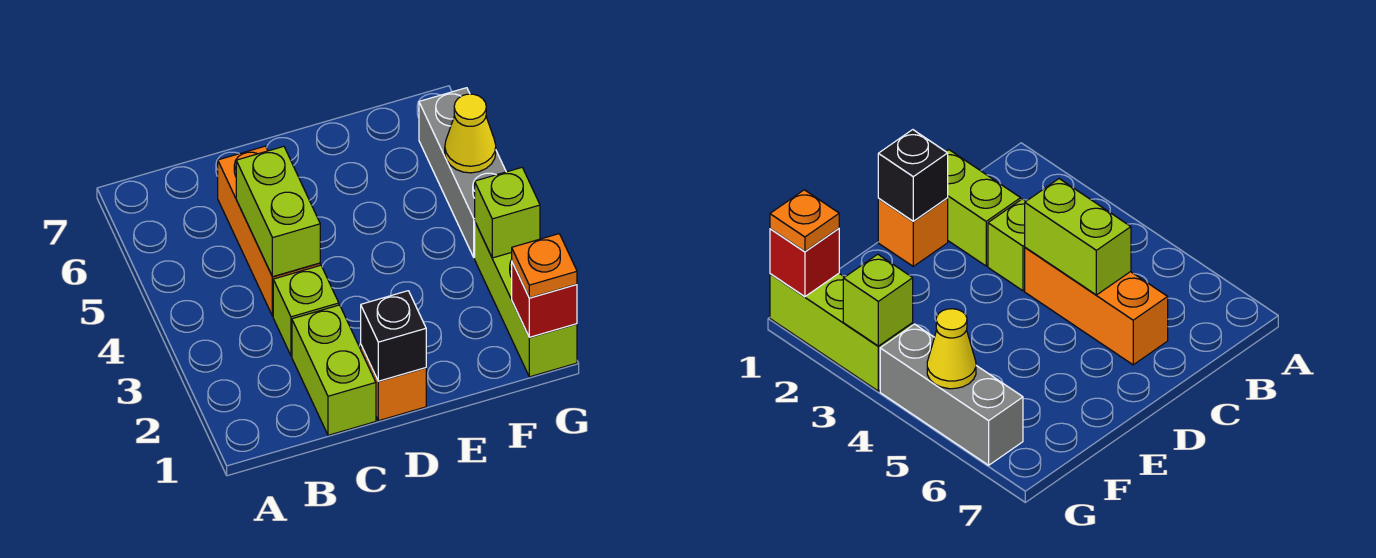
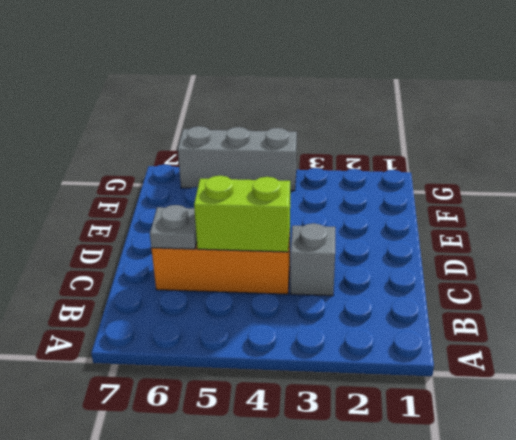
grey 1x1 brick [290,223,335,296] -> lime 1x1 brick [273,265,339,356]
grey 1x1 plate [150,205,197,249] -> none
none -> lime 1x2 brick [292,305,376,435]
none -> orange 1x1 brick [361,346,426,421]
none -> lime 1x3 brick [475,223,577,377]

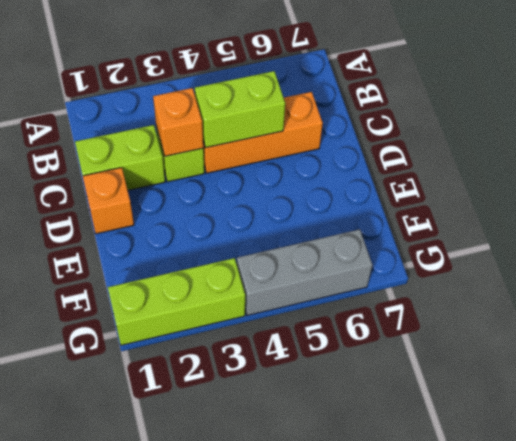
orange 1x1 brick [153,88,203,156] -> none
none -> black 1x1 brick [361,291,426,381]
none -> red 1x1 brick [512,262,577,337]
none -> lime 1x1 brick [475,168,540,258]

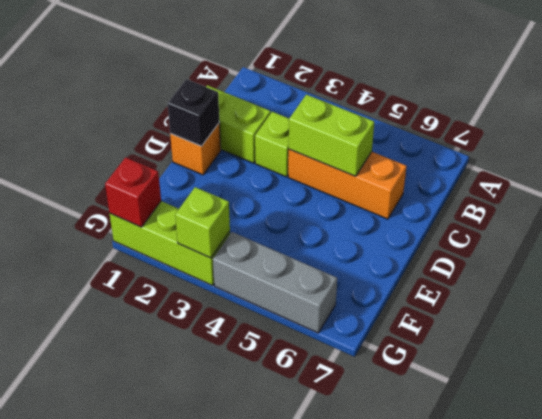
none -> yellow 1x1 cone [445,94,496,173]
none -> orange 1x1 plate [512,234,577,298]

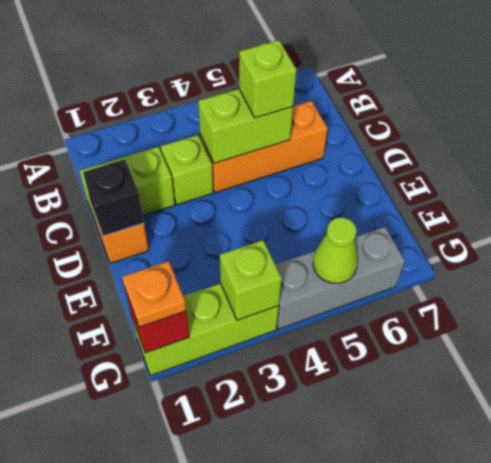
lime 1x1 brick [239,40,297,118] -> none
lime 1x1 cone [313,217,358,283] -> yellow 1x1 cone [445,94,496,173]

